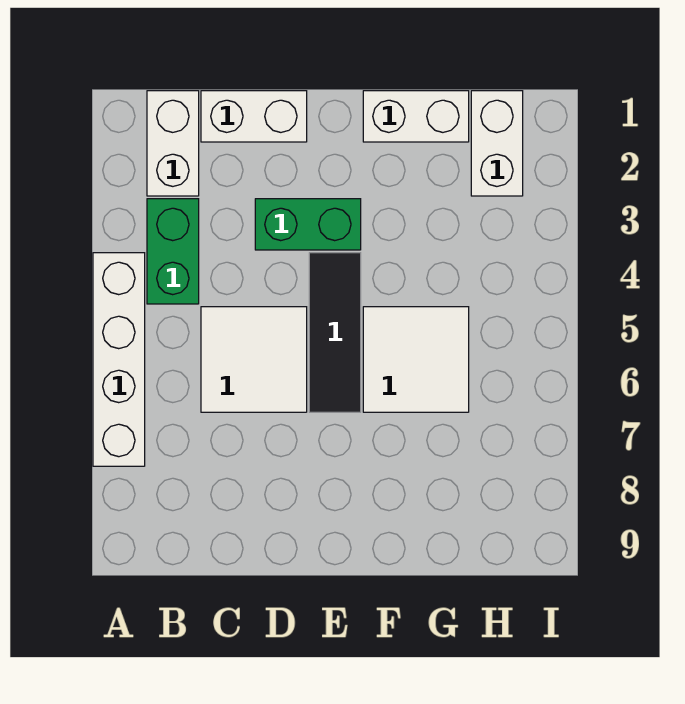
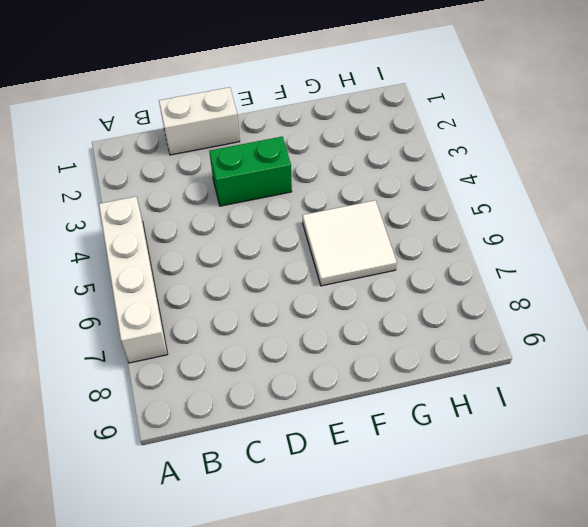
none -> white 1x2 brick [147,91,199,196]
none -> green 1x2 brick [147,199,199,304]

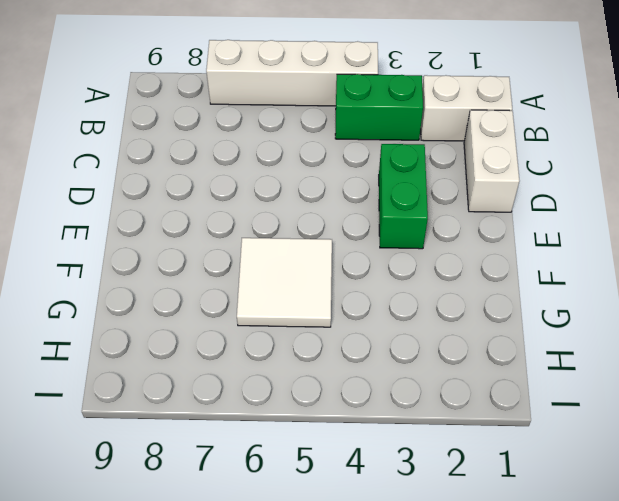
none -> white 2x2 tile [201,307,307,412]
none -> black 1x3 tile [309,253,361,412]

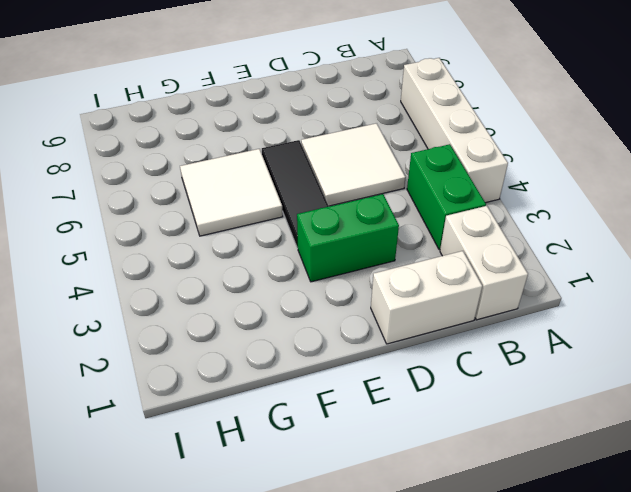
none -> white 1x2 brick [363,91,469,142]
none -> white 1x2 brick [471,91,523,196]

